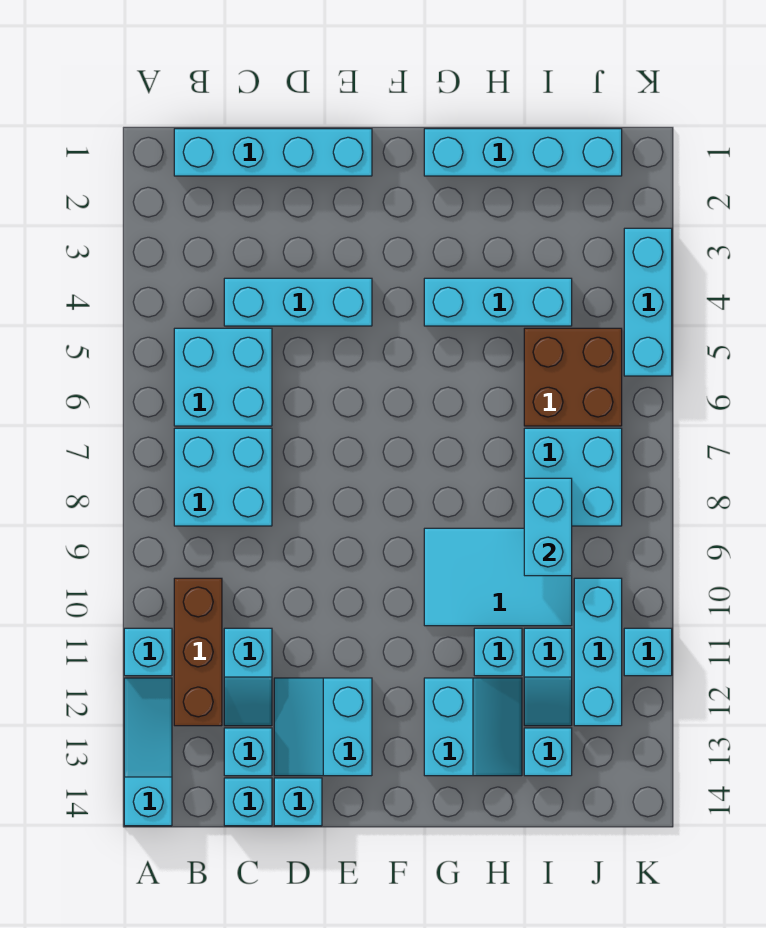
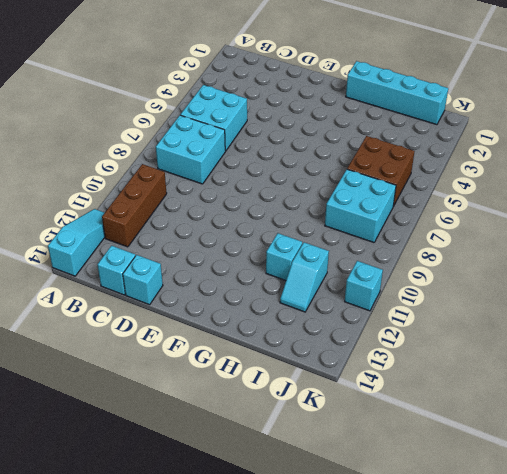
none -> cyan 1x1 brick [124,628,172,676]
none -> cyan 1x4 brick [174,129,372,176]
none -> cyan 1x3 brick [224,278,372,326]

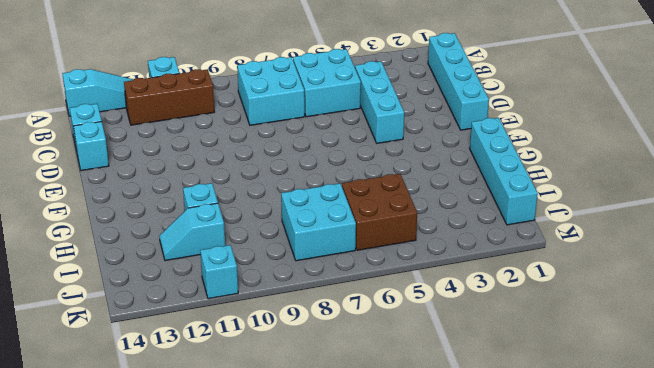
none -> cyan 1x2 slope [224,628,272,726]
none -> cyan 1x1 brick [224,728,272,776]
none -> cyan 2x2 slope [274,678,372,776]

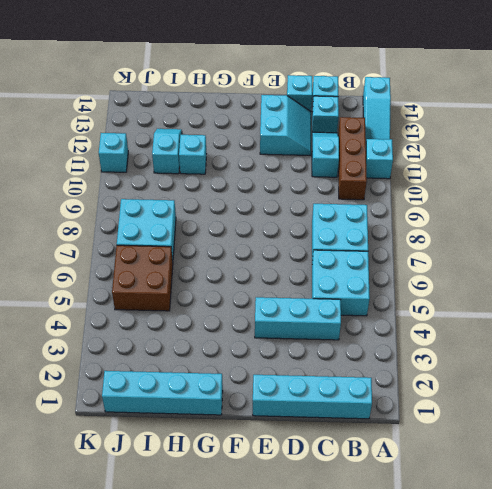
none -> cyan 1x3 brick [424,278,572,326]
none -> cyan 2x3 tile [424,528,572,626]
none -> cyan 2x2 slope [424,678,522,776]

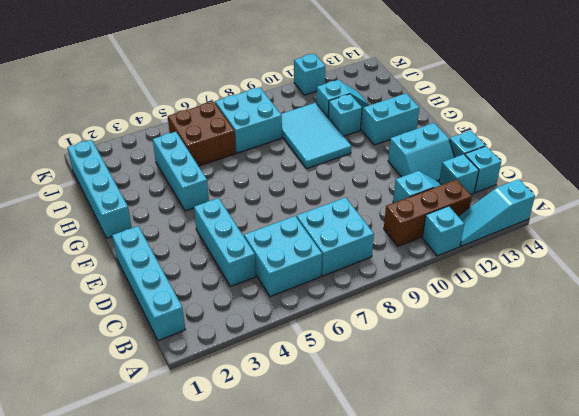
none -> cyan 1x1 brick [524,728,572,776]
none -> cyan 1x3 brick [574,578,622,726]
none -> cyan 1x3 brick [624,228,672,376]

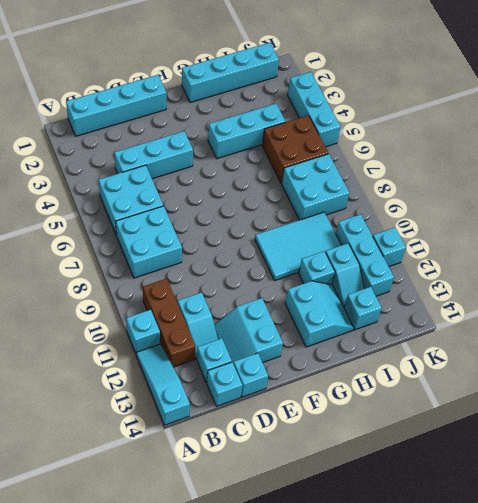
none -> cyan 1x2 brick [524,478,572,576]

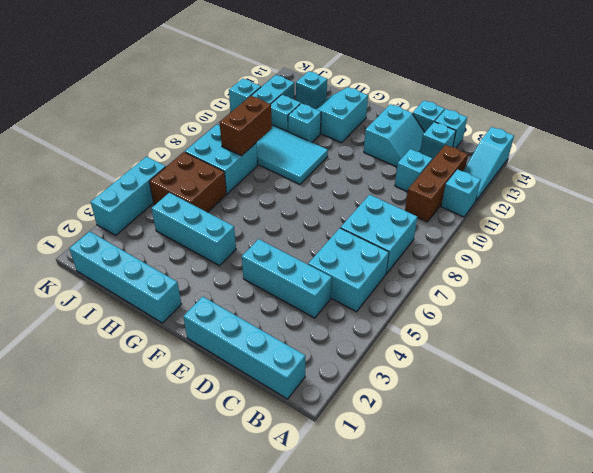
brown 1x2 brick [219,96,272,156] -> cyan 1x2 brick [524,478,572,576]

